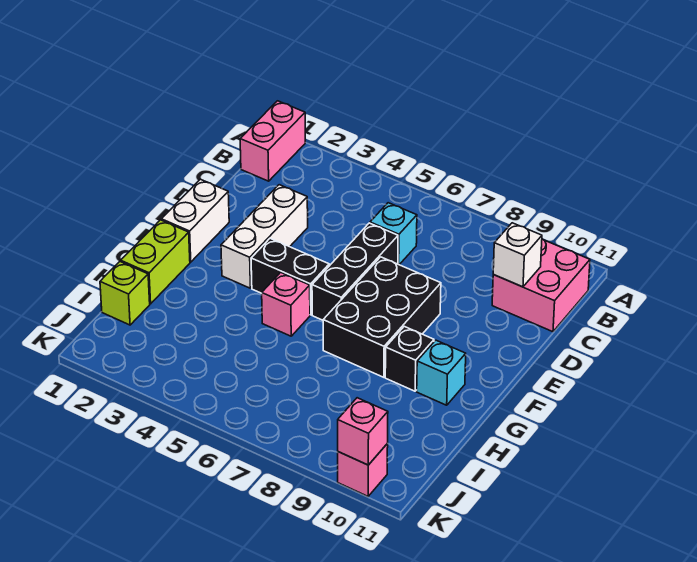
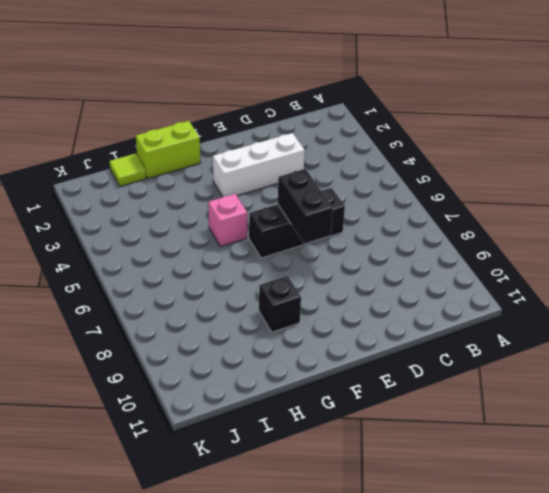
black 1x2 brick [278,169,333,243] -> black 1x2 brick moved to [251,238,329,315]
lime 1x1 tile [110,154,146,186] -> lime 1x1 brick [100,261,150,325]
none -> pink 1x2 brick [240,101,305,181]
none -> pink 2x2 brick [492,239,590,332]
none -> cyan 1x1 brick [370,203,417,265]

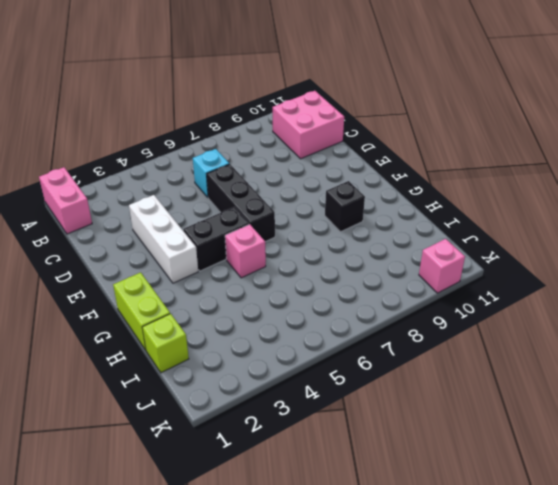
none -> white 1x2 brick [161,179,229,262]
none -> black 2x3 brick [323,257,441,377]
none -> cyan 1x1 brick [417,340,466,405]

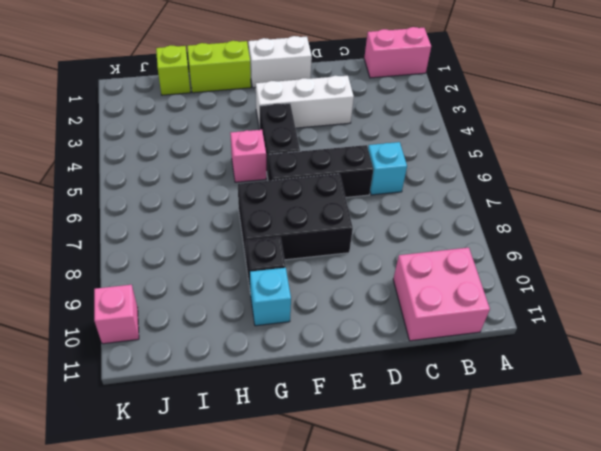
none -> white 1x1 brick [493,223,542,287]
none -> pink 1x1 brick [338,398,388,465]

